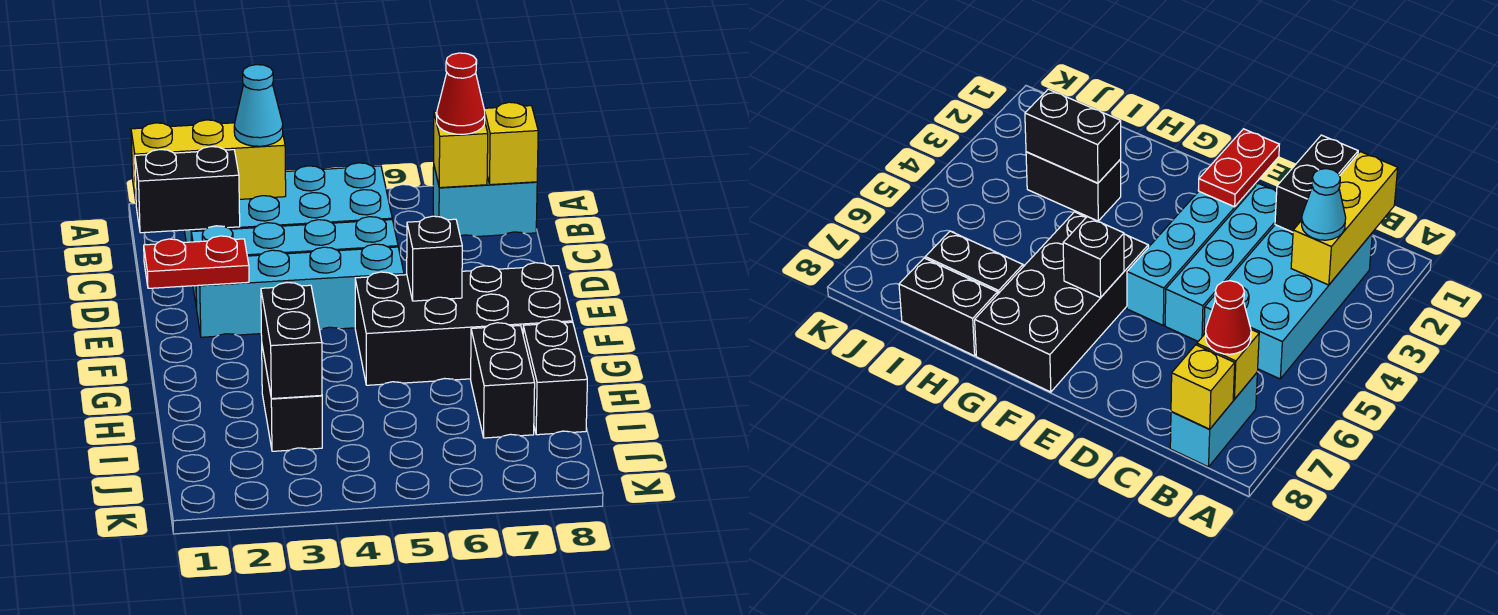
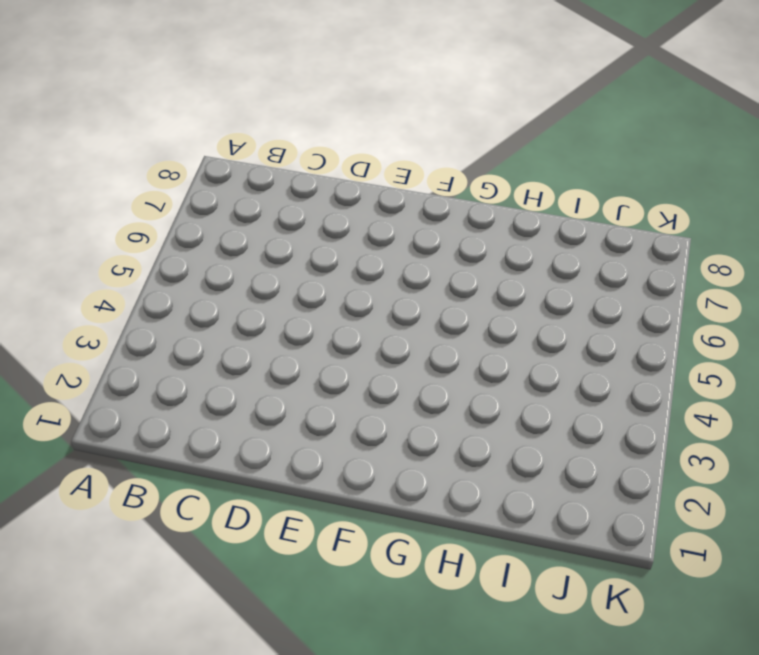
none -> cyan 2x4 brick [184,163,392,242]
none -> cyan 1x2 brick [433,167,537,237]
none -> cyan 1x4 brick [191,217,398,308]

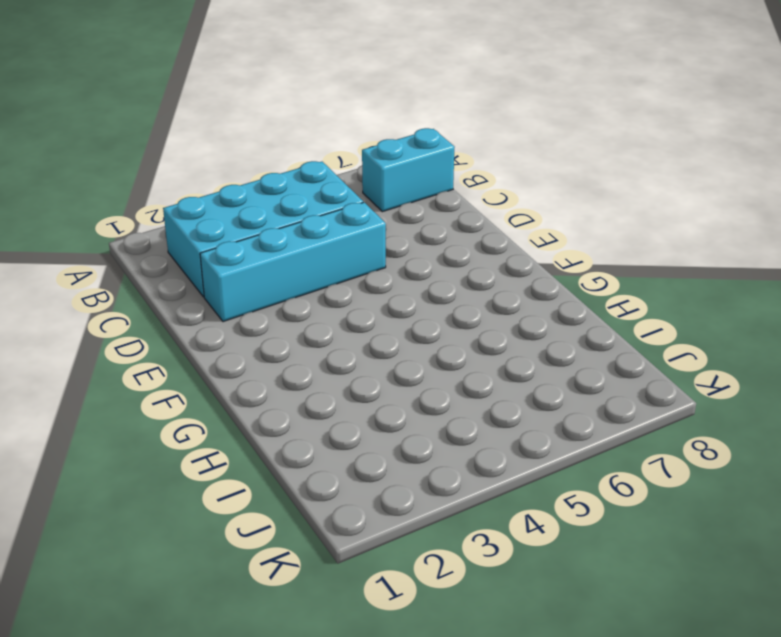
none -> cyan 1x4 brick [196,244,404,337]
none -> black 2x4 brick [355,263,573,385]
none -> black 1x2 brick [262,347,322,451]

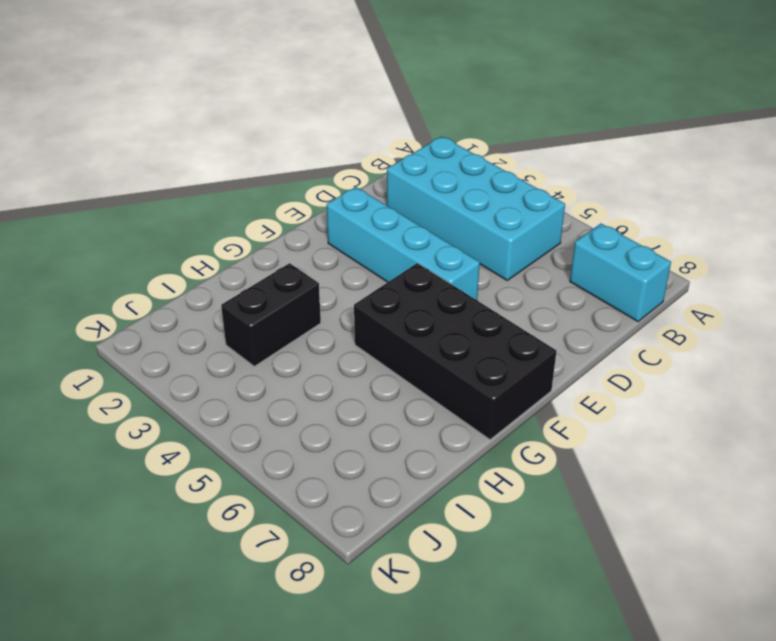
none -> cyan 1x4 brick [191,217,398,308]
none -> black 1x2 brick [471,323,535,438]
none -> black 1x2 brick [523,320,587,435]

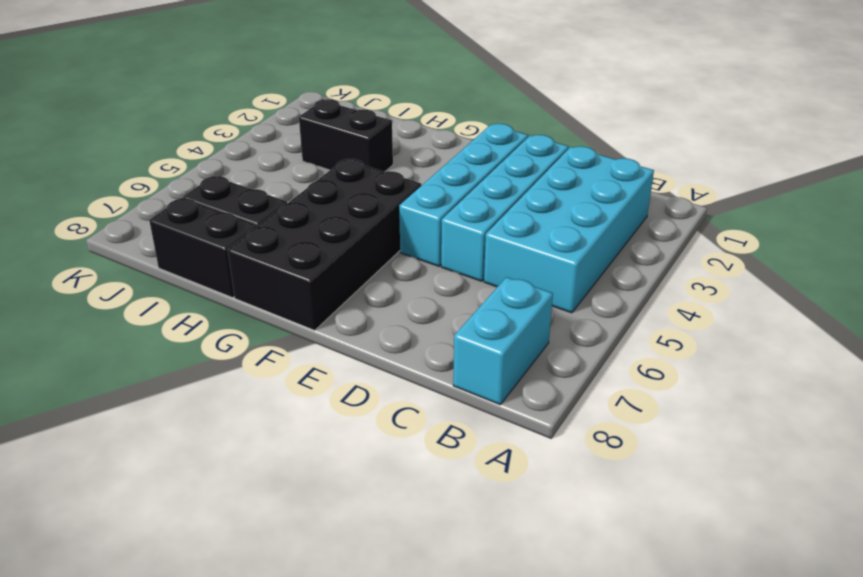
none -> yellow 1x3 brick [131,120,286,201]
none -> yellow 1x1 brick [434,111,488,188]
none -> yellow 1x1 brick [484,102,538,185]

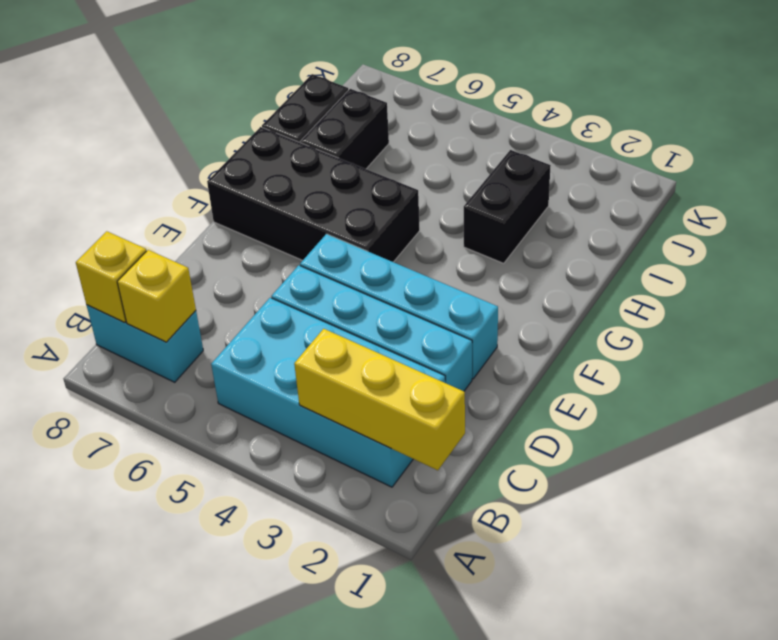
none -> black 1x2 brick [135,147,240,233]
none -> red 1x2 plate [144,236,249,288]
none -> black 1x1 brick [407,216,462,301]

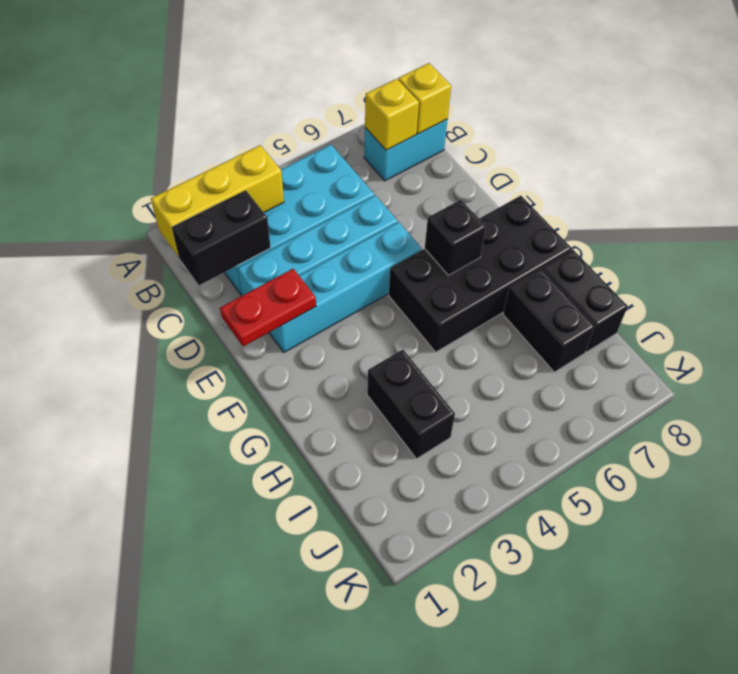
none -> black 1x2 brick [261,283,322,399]
none -> cyan 1x1 cone [234,65,283,146]
none -> red 1x1 cone [437,53,485,134]

